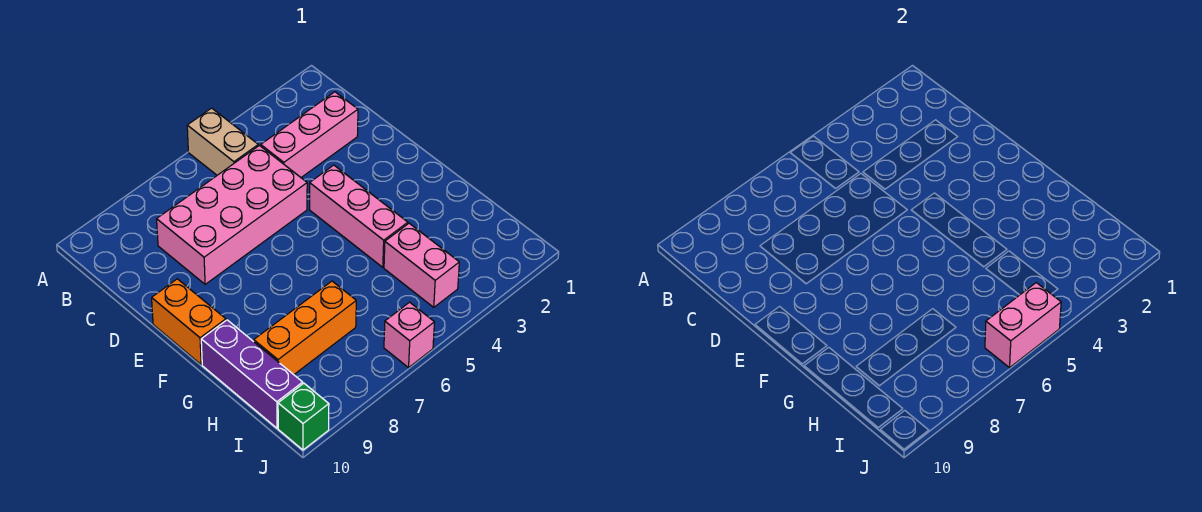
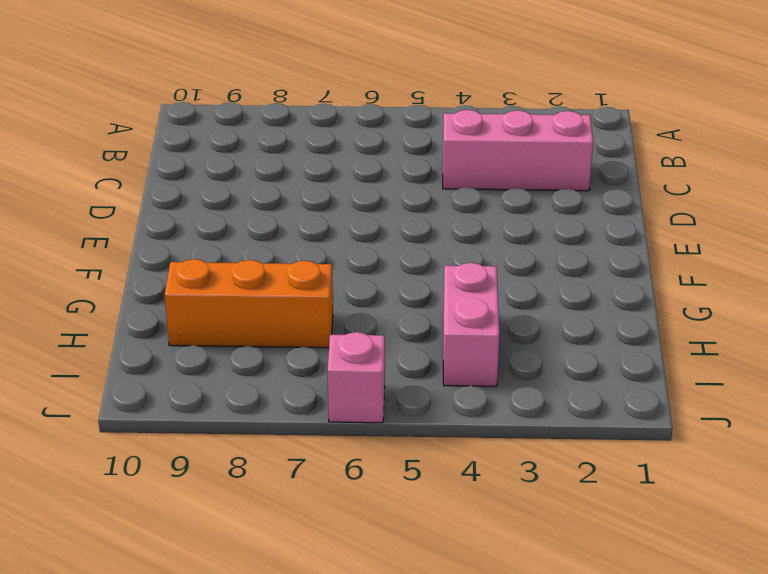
none -> tan 1x2 brick [187,108,258,175]
none -> pink 2x4 brick [157,146,307,284]

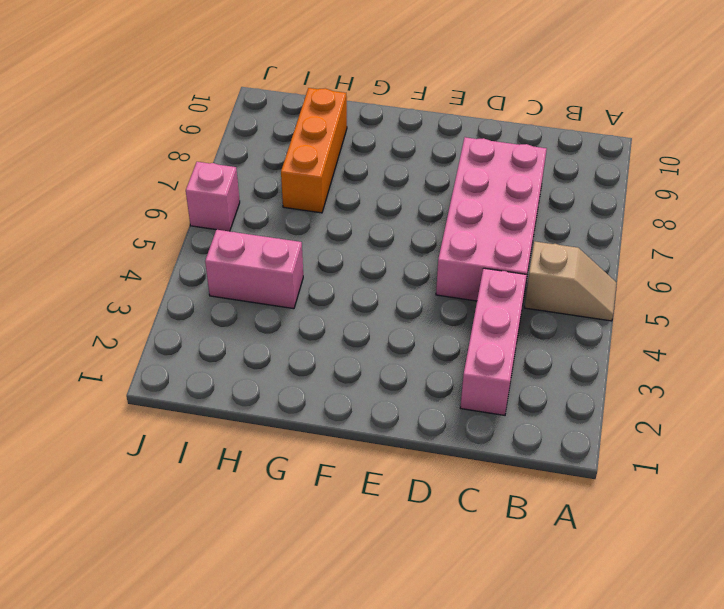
tan 1x2 slope [524,241,617,321] -> tan 1x2 brick [187,108,258,175]
none -> pink 1x3 brick [309,165,408,267]
none -> orange 1x2 brick [152,279,226,365]

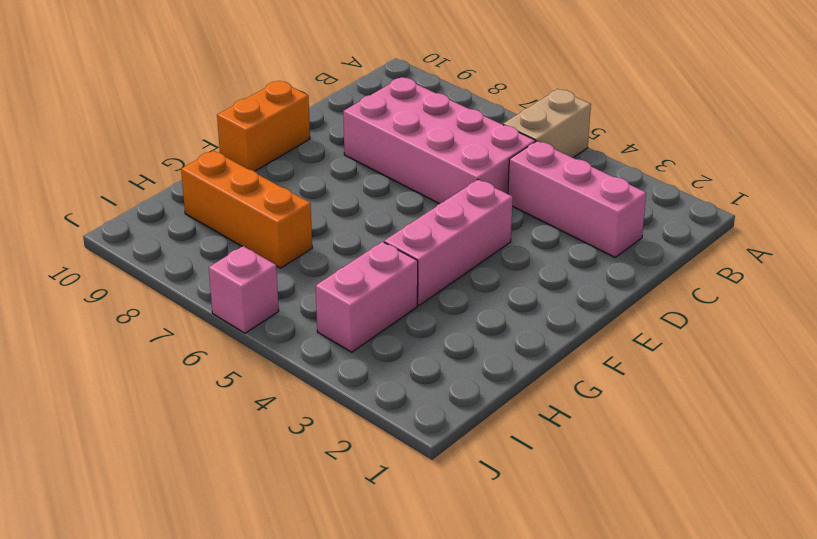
none -> purple 1x3 brick [201,320,303,428]
none -> green 1x1 brick [278,383,329,450]

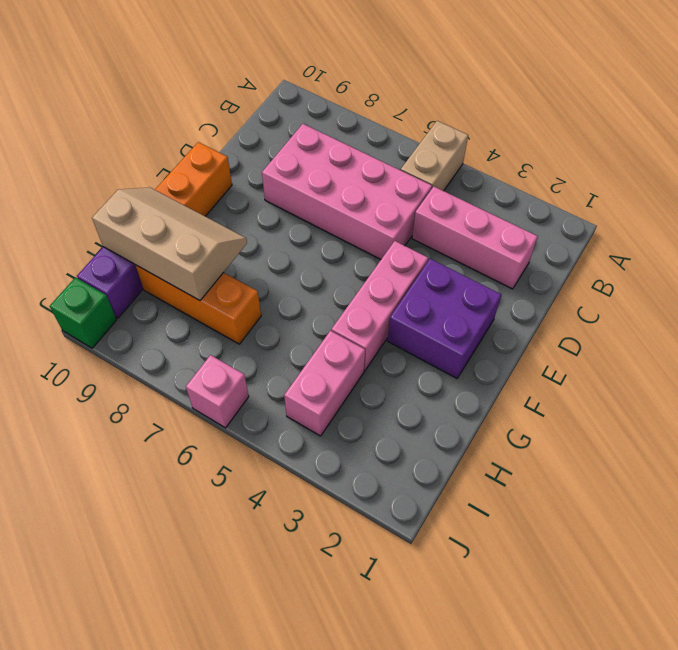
purple 2x2 brick [387,259,501,378] -> none
tan 2x3 slope [92,187,247,301] -> none
none -> pink 1x2 brick [985,283,1061,368]

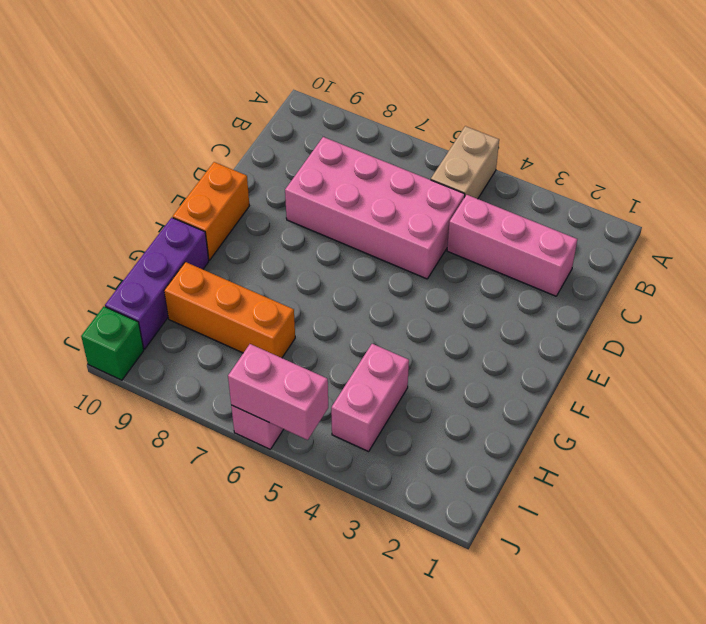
none -> pink 1x3 brick [309,165,408,267]

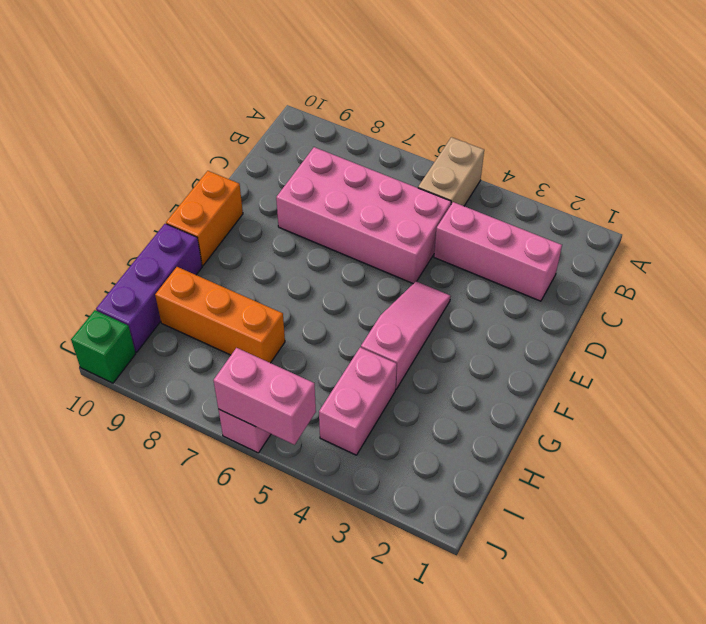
pink 1x3 slope [361,281,451,389] -> pink 1x3 brick [309,165,408,267]

